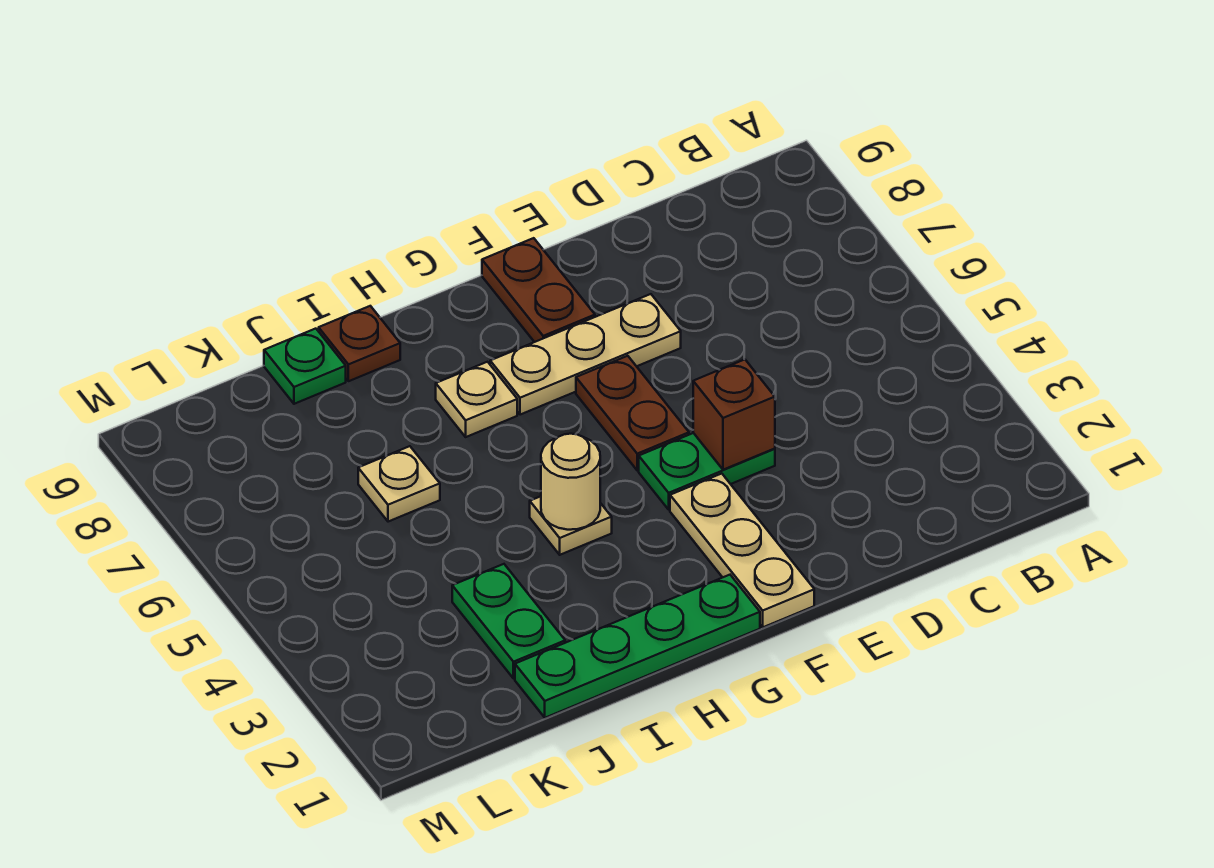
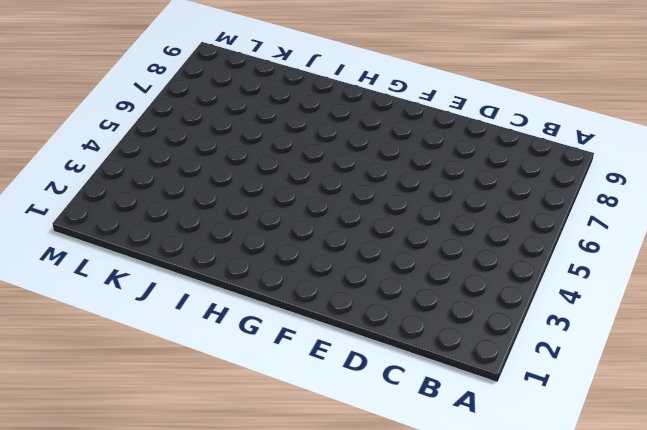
none -> green 1x2 plate [639,433,775,510]
none -> tan 1x3 plate [490,294,681,415]
none -> tan 1x3 plate [670,474,814,627]

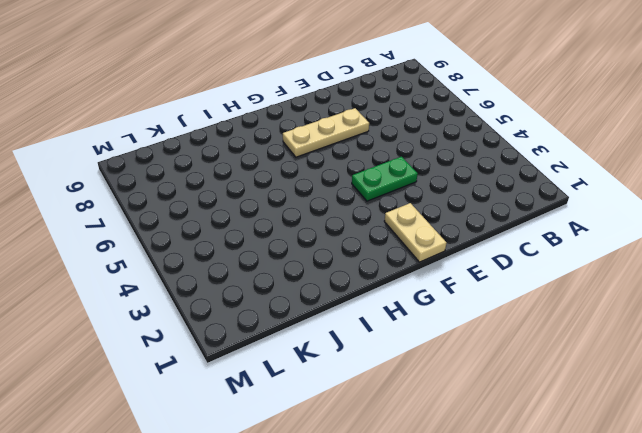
tan 1x2 plate [384,203,446,262] -> tan 1x3 plate [670,474,814,627]
none -> brown 1x2 plate [576,356,689,470]
none -> brown 1x2 plate [482,238,595,342]
none -> green 1x4 plate [515,575,760,718]

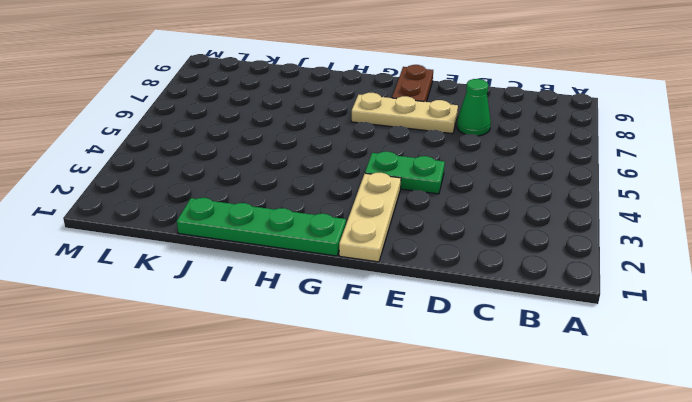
green 1x1 cone [457,79,491,136] -> none
none -> brown 1x2 plate [576,356,689,470]
none -> tan 1x1 plate [530,496,612,555]
none -> tan 1x1 plate [436,362,517,437]

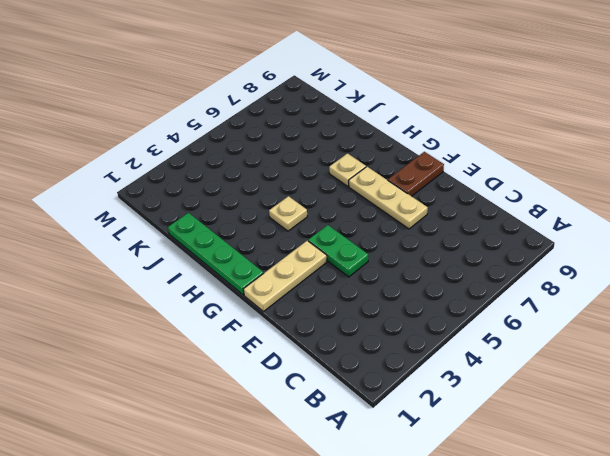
none -> brown 1x2 plate [576,356,689,470]
none -> brown 1x1 plate [319,306,400,381]
none -> green 1x2 plate [452,564,565,679]

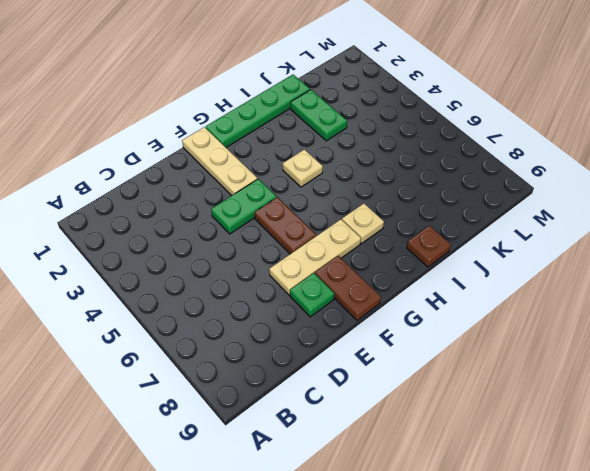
green 1x1 plate [290,273,334,317] -> green 1x1 plate moved to [264,329,346,404]
none -> tan 1x1 plate [358,446,440,522]
none -> brown 1x1 brick [693,359,775,470]
none -> tan 1x1 round brick [541,434,600,530]

